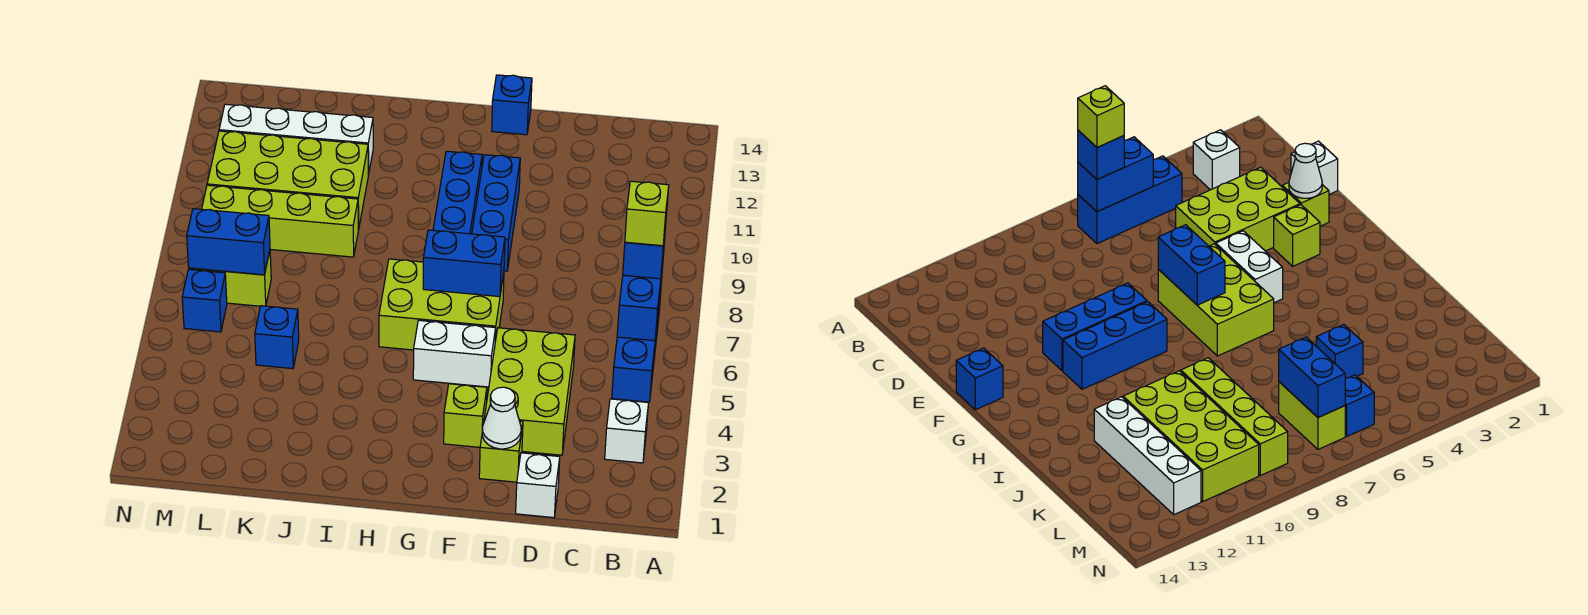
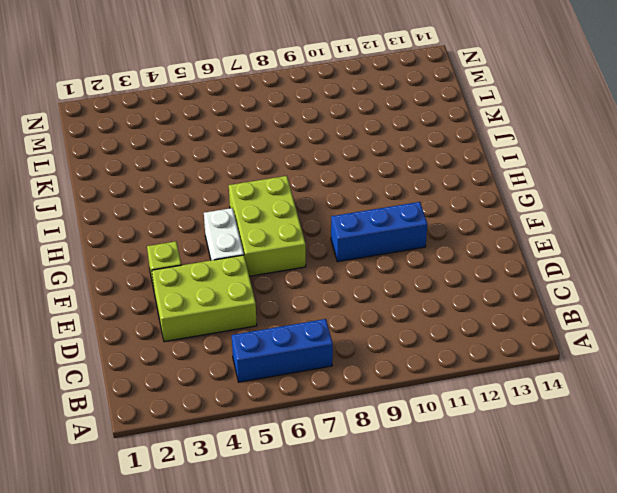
none -> white 1x1 brick [605,399,648,463]
none -> white 1x1 brick [516,453,560,518]
none -> lime 1x1 brick [479,418,523,482]

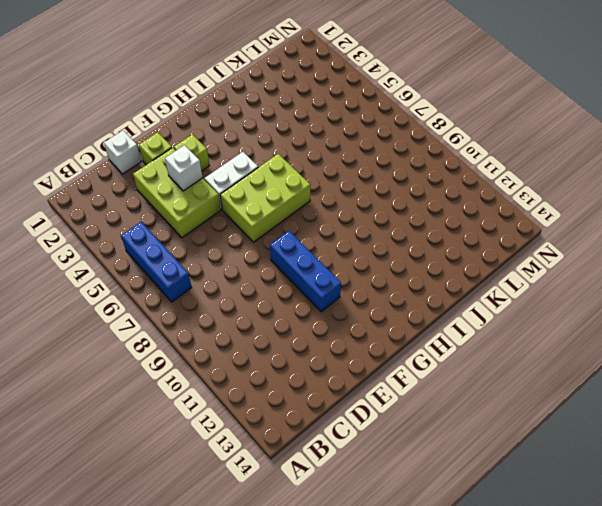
white 1x1 brick [165,145,203,191] -> white 1x1 brick moved to [605,399,648,463]
none -> blue 1x1 brick [492,75,532,135]
none -> blue 1x3 brick [433,151,482,234]
none -> lime 1x4 brick [202,185,359,257]

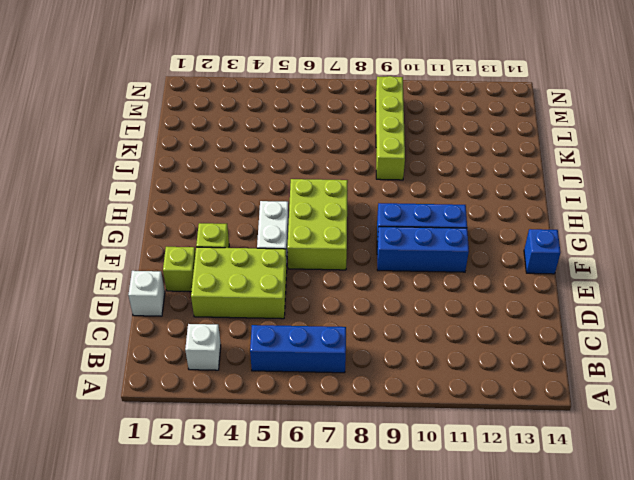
none -> lime 2x4 brick [207,131,368,229]
none -> white 1x4 brick [219,104,373,174]
none -> blue 1x1 brick [255,306,299,369]

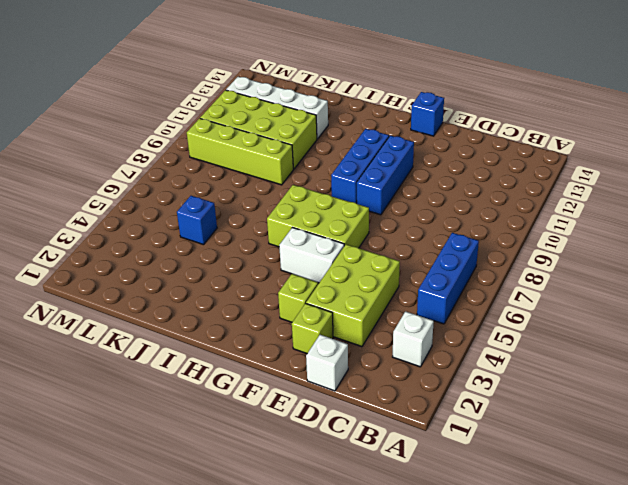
none -> lime 1x2 brick [189,251,271,306]
none -> blue 1x1 brick [182,270,227,332]
none -> blue 1x2 brick [617,263,663,341]

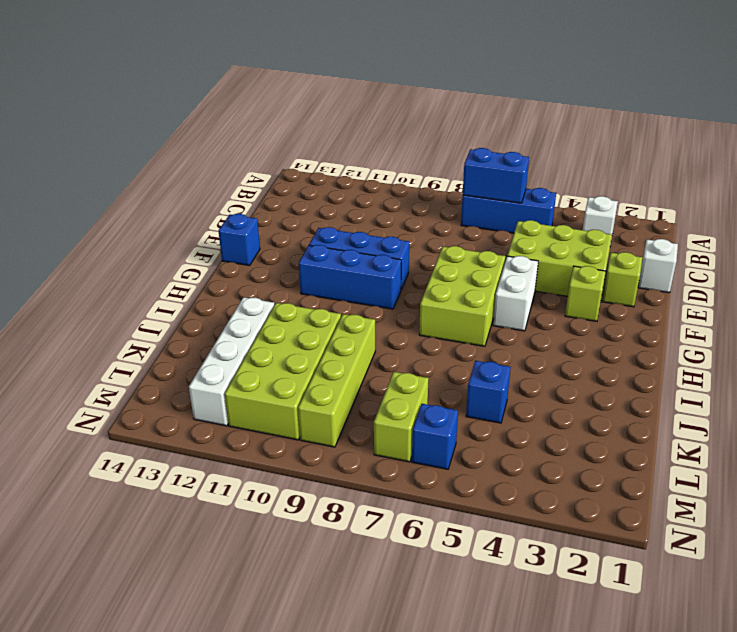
none -> white 1x1 cone [482,387,521,449]
none -> blue 1x2 brick [423,230,505,297]
none -> blue 1x2 brick [187,209,270,275]

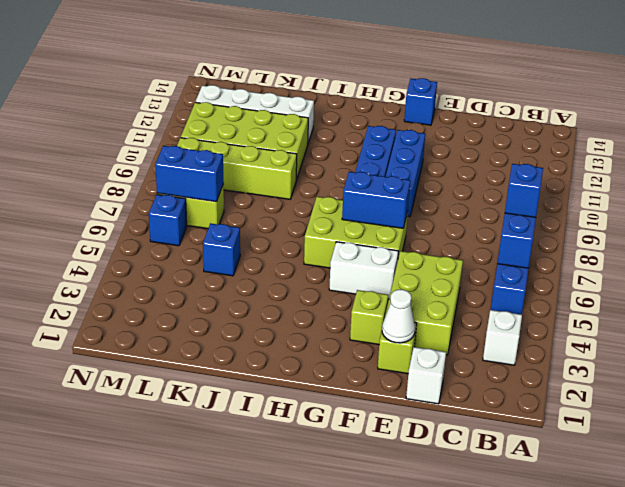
none -> lime 1x1 brick [625,181,669,246]

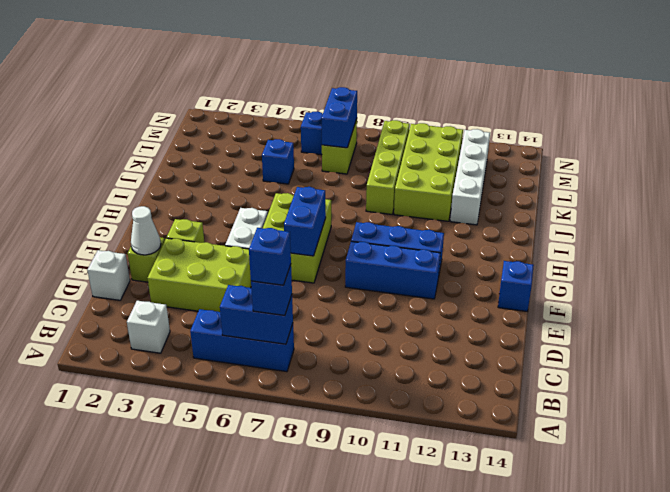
blue 1x1 brick [249,228,291,285] -> lime 1x1 brick [625,181,669,246]

